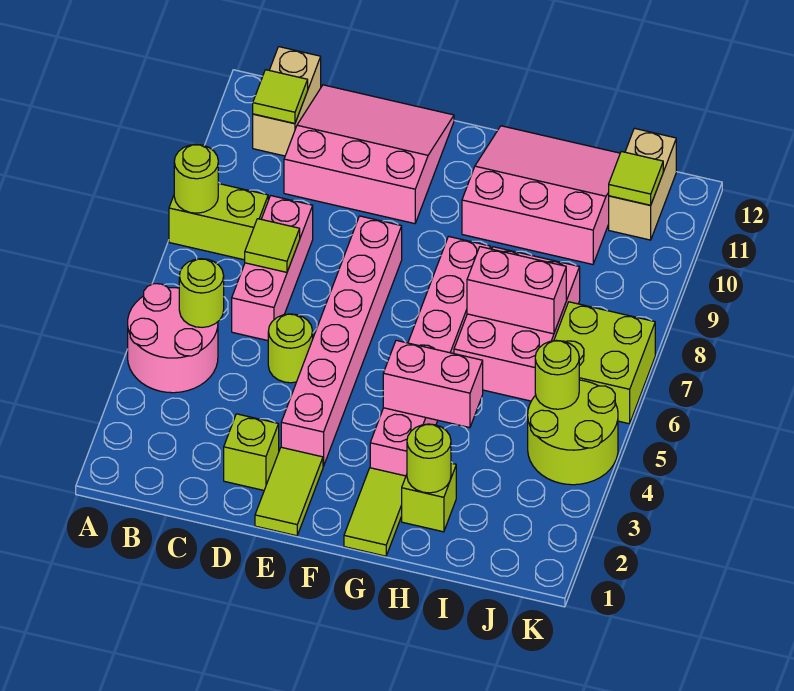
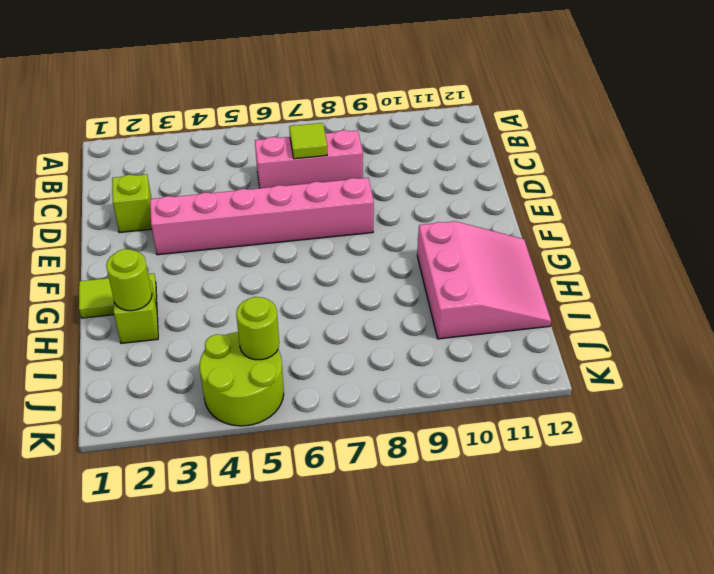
none -> pink 2x2 round brick [128,284,218,393]
none -> lime 1x2 brick [169,184,268,260]
none -> tan 1x2 brick [253,47,321,156]

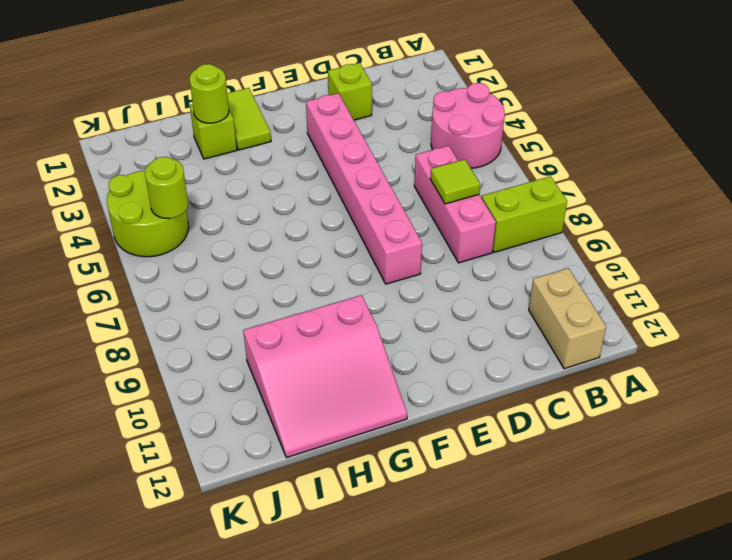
none -> pink 3x3 slope [284,85,454,224]
none -> lime 1x1 round brick [268,314,313,383]
none -> lime 1x2 tile [255,447,323,536]

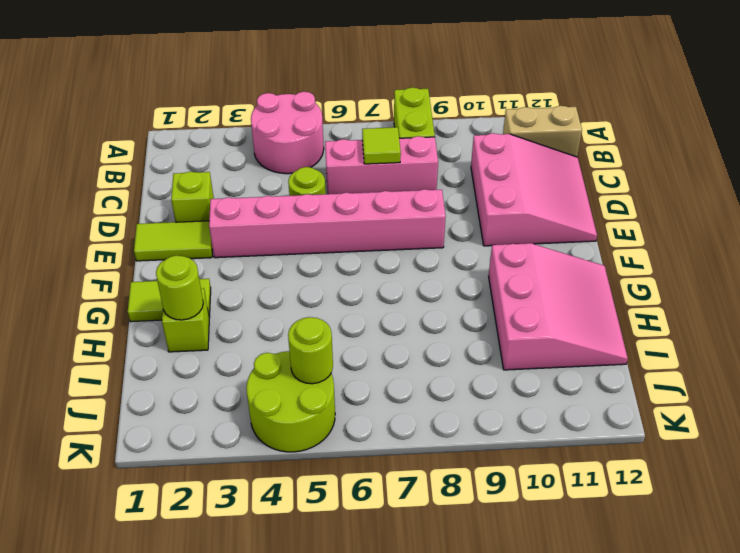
none -> pink 1x6 brick [370,236,491,476]
none -> pink 2x3 brick [454,247,580,401]
none -> lime 2x2 brick [554,302,655,424]

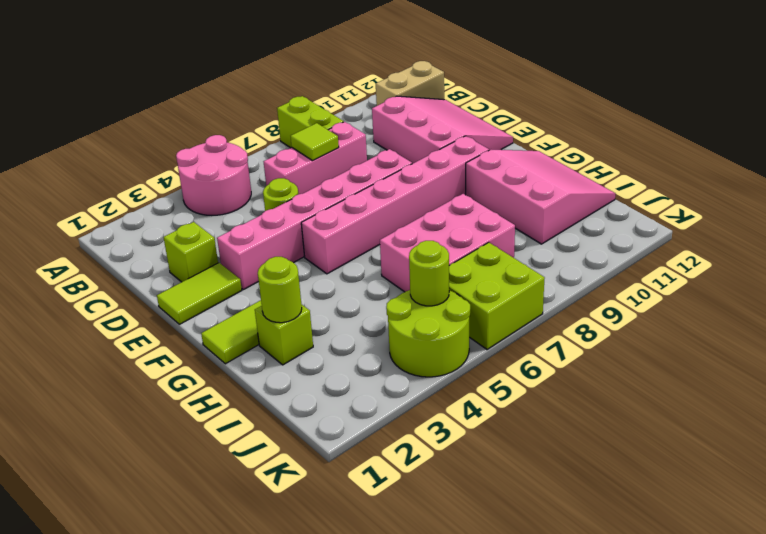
pink 1x6 brick [301,136,489,274] -> pink 1x6 brick moved to [370,236,491,476]
none -> tan 1x2 brick [609,128,676,240]
none -> lime 1x1 round brick [174,144,218,213]
none -> lime 1x1 round brick [179,259,224,327]

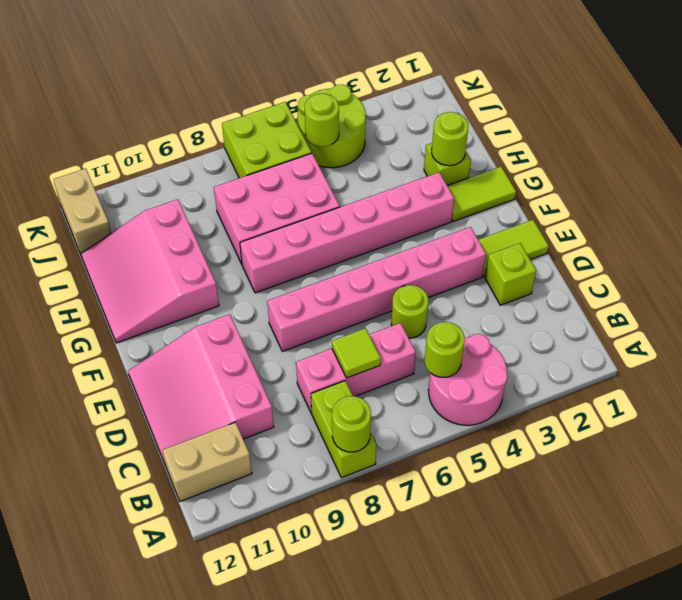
tan 1x2 brick [53,168,111,254] -> tan 1x2 brick turned to [609,128,676,240]
none -> lime 1x1 tile [253,70,308,124]
none -> pink 1x2 brick [383,340,483,428]
none -> pink 1x2 brick [467,247,566,334]

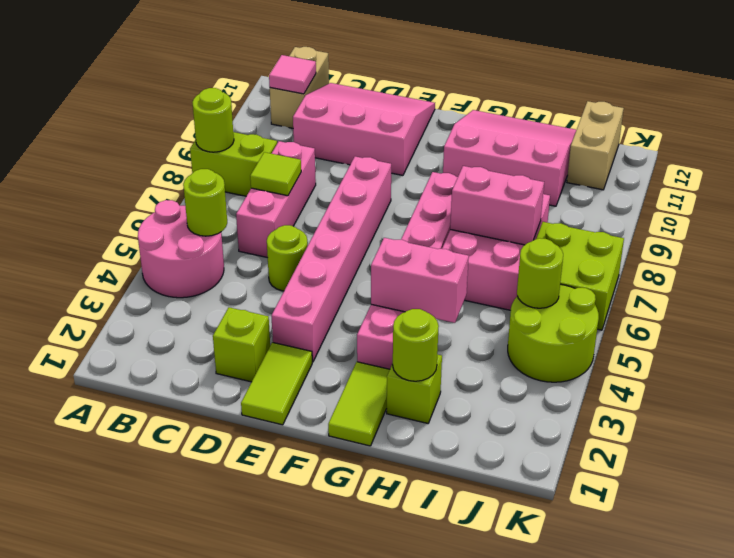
pink 1x1 tile [269,55,316,94] -> lime 1x1 tile [253,70,308,124]
none -> lime 1x1 tile [609,152,663,205]

